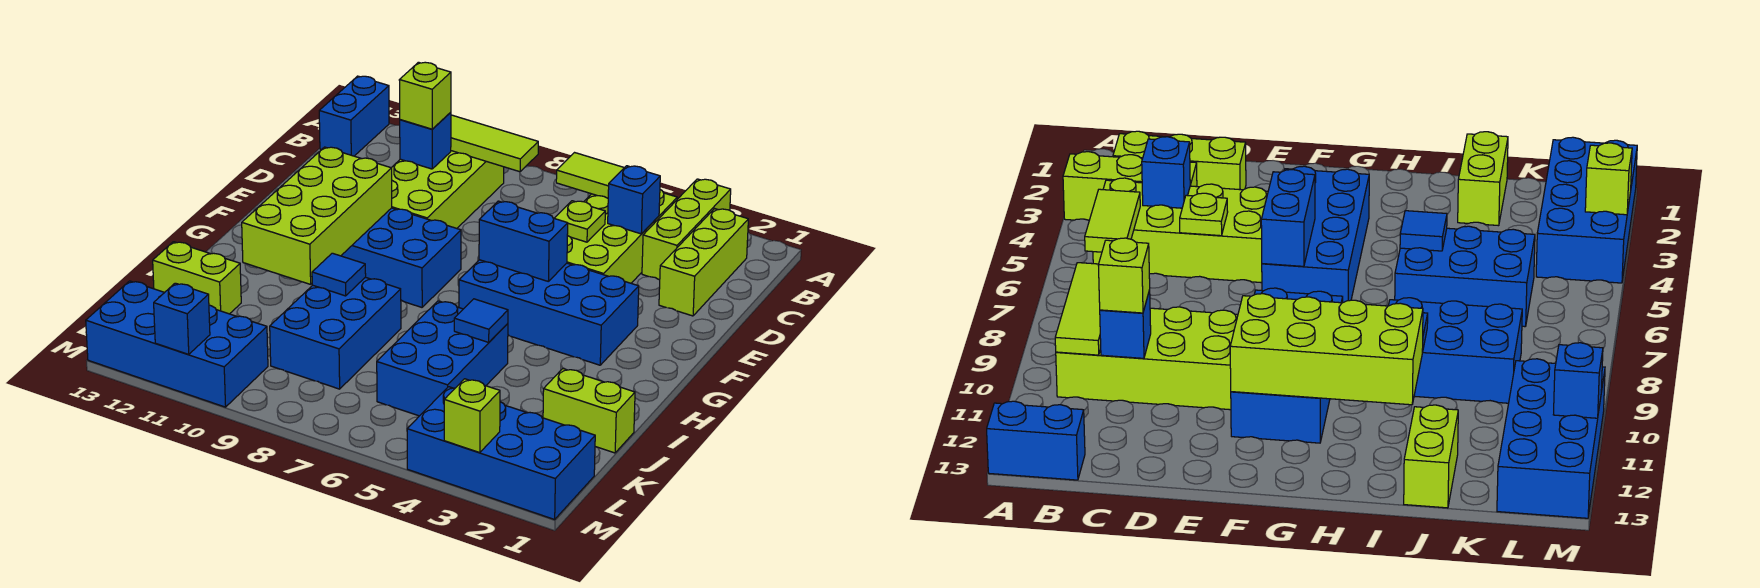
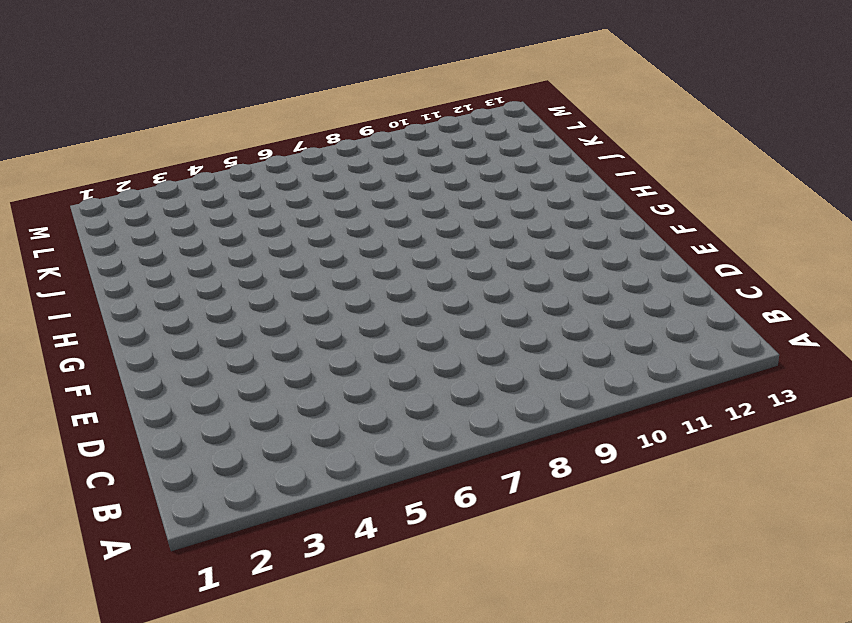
none -> lime 1x3 brick [642,179,731,280]
none -> blue 1x2 brick [319,76,389,156]
none -> lime 1x3 brick [659,209,748,316]

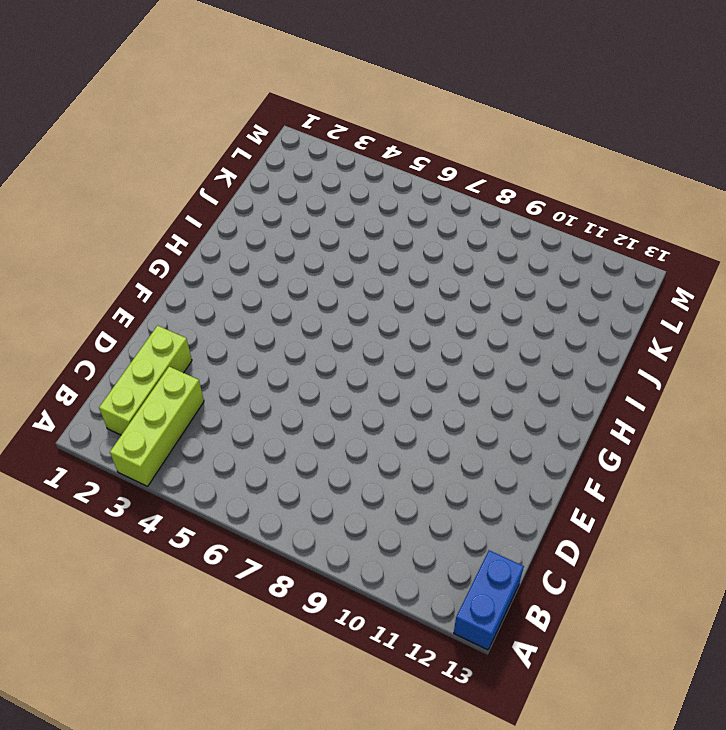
none -> lime 2x4 brick [567,190,677,283]
none -> lime 2x4 brick [391,151,504,228]
none -> blue 2x4 brick [459,260,639,365]

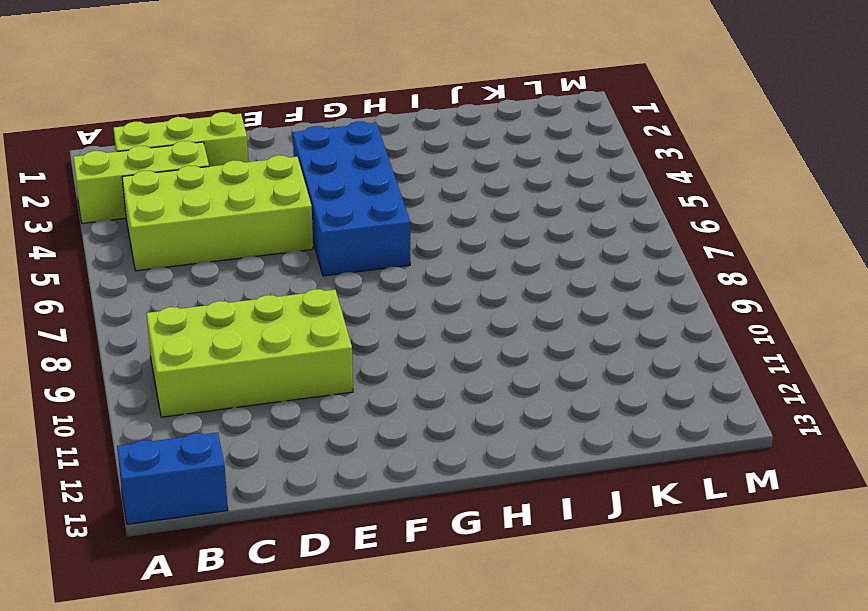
none -> blue 2x4 brick [341,208,461,307]
none -> blue 2x3 brick [377,301,508,416]
none -> blue 2x3 brick [270,277,401,389]

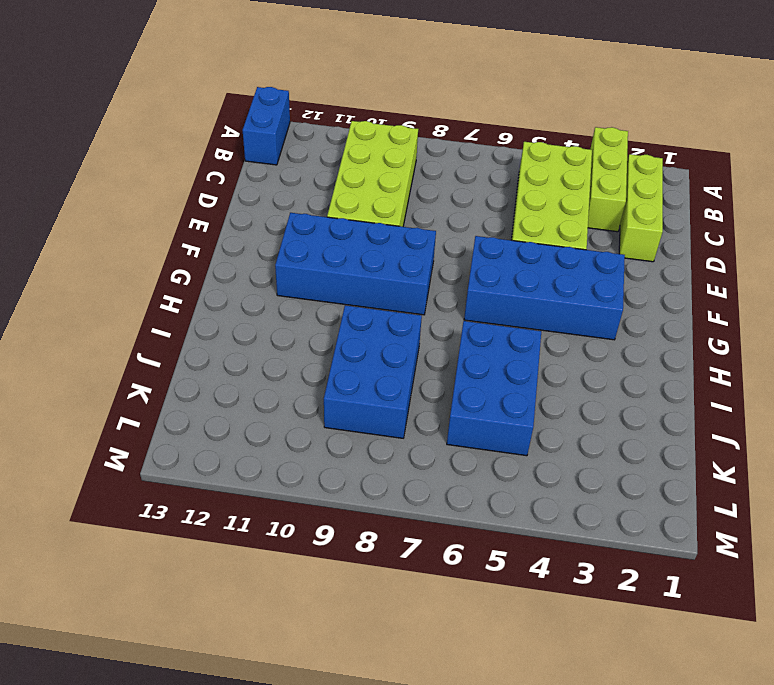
none -> lime 1x2 brick [543,369,635,453]
none -> lime 1x2 brick [153,242,241,314]
none -> blue 2x4 brick [407,387,595,519]

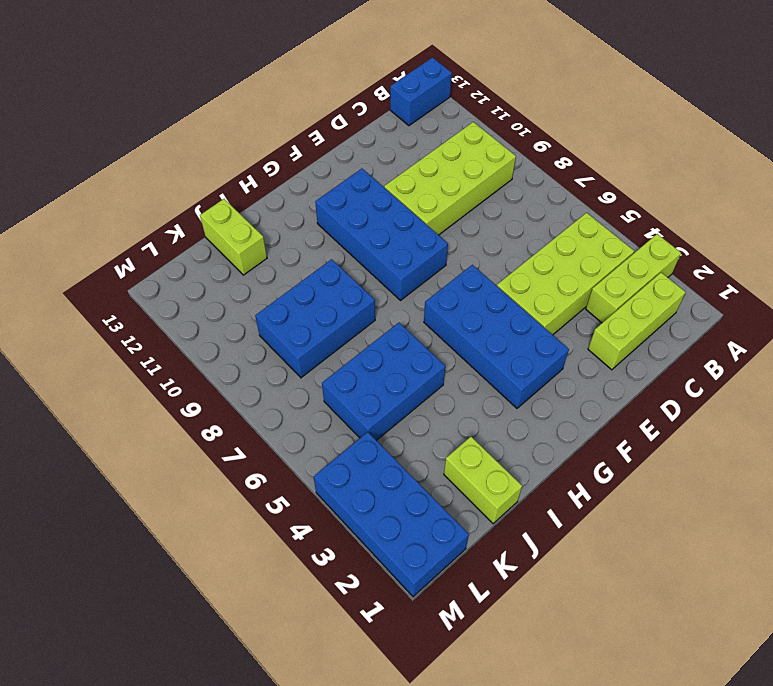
none -> blue 2x4 brick [86,281,268,407]
none -> lime 1x2 tile [556,153,624,198]
none -> lime 1x3 tile [451,115,538,172]

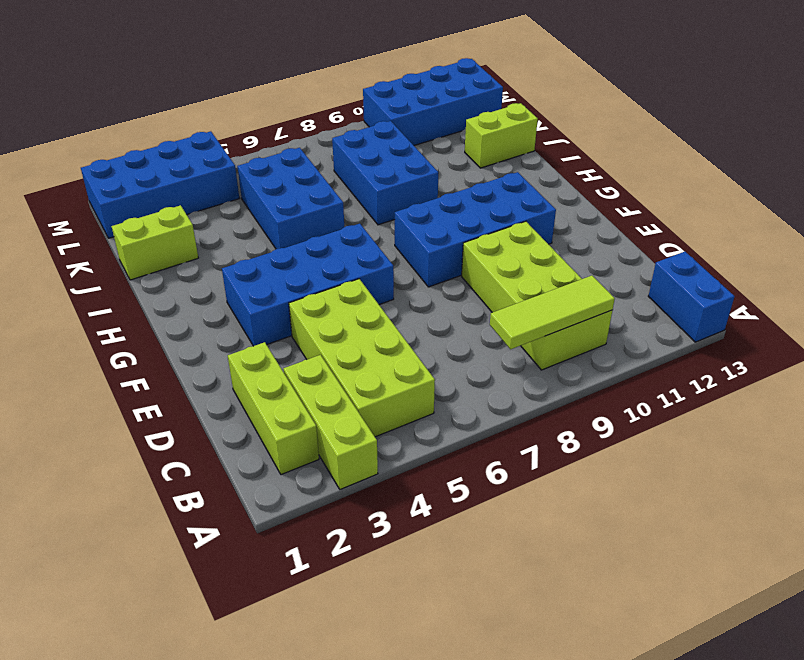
none -> lime 1x2 tile [556,153,624,198]
none -> blue 1x1 brick [608,166,660,234]
none -> blue 1x1 brick [400,112,451,169]

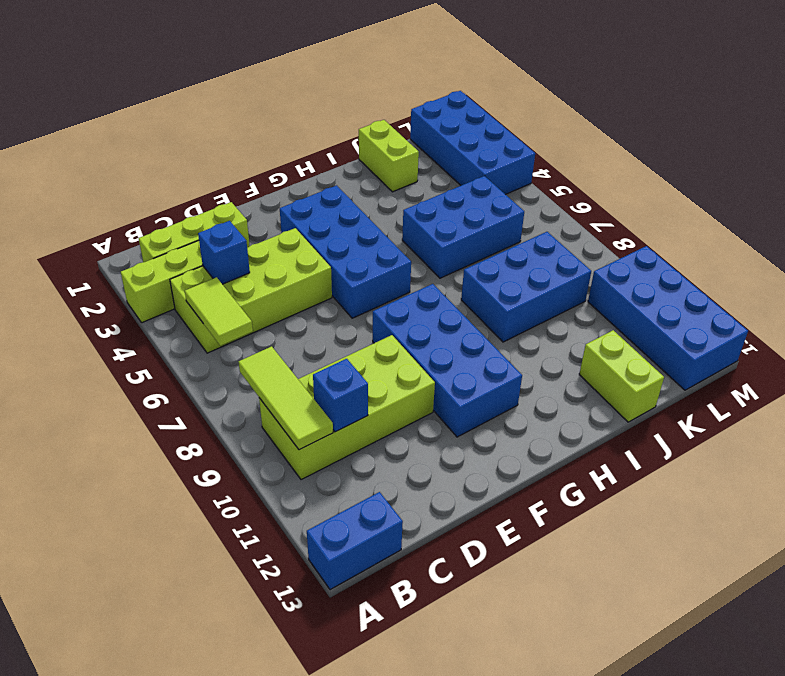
none -> lime 1x1 plate [554,201,605,242]
none -> blue 1x2 brick [479,201,568,281]
none -> lime 2x4 brick [242,147,392,284]

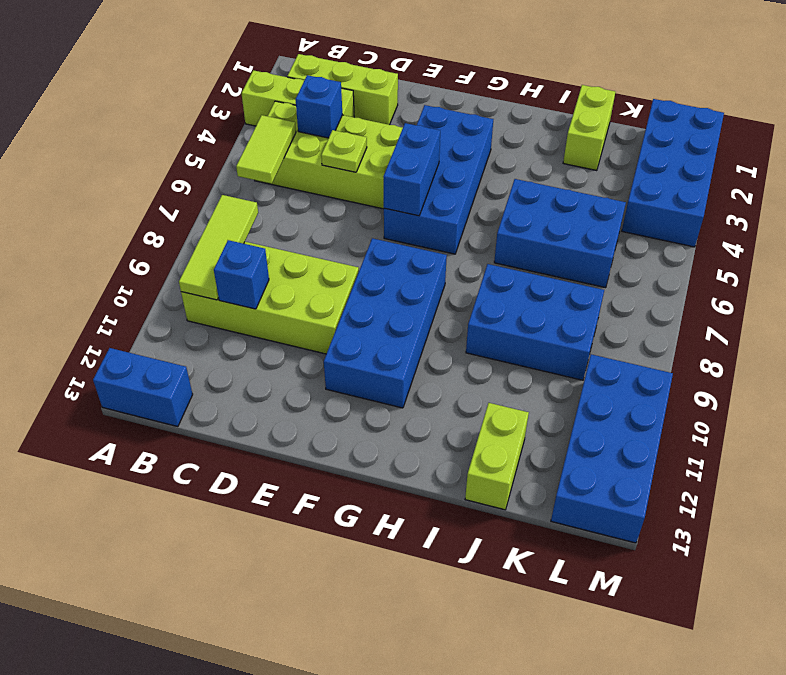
none -> lime 2x4 brick [242,147,392,284]
none -> blue 1x1 tile [454,299,508,342]
none -> blue 1x1 tile [312,253,366,296]

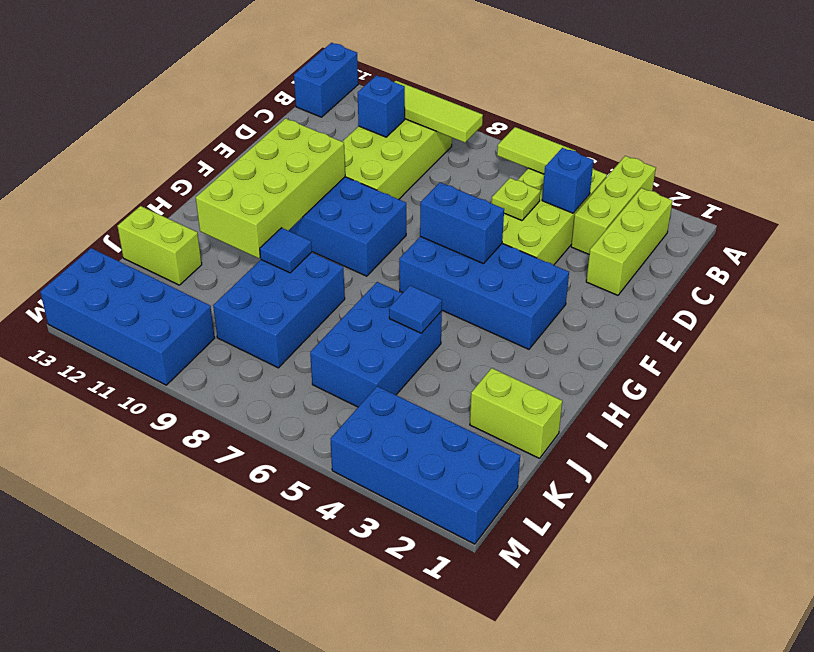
none -> lime 1x1 brick [444,379,500,453]
none -> blue 1x1 brick [154,283,210,354]
none -> lime 1x1 brick [399,62,451,129]

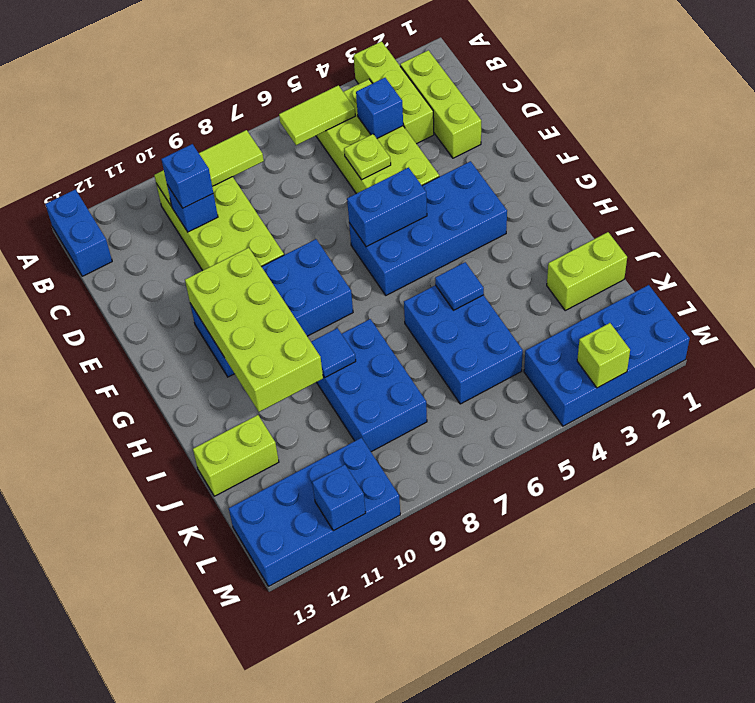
blue 1x1 brick [161,144,213,208] -> lime 1x1 brick [399,62,451,129]

